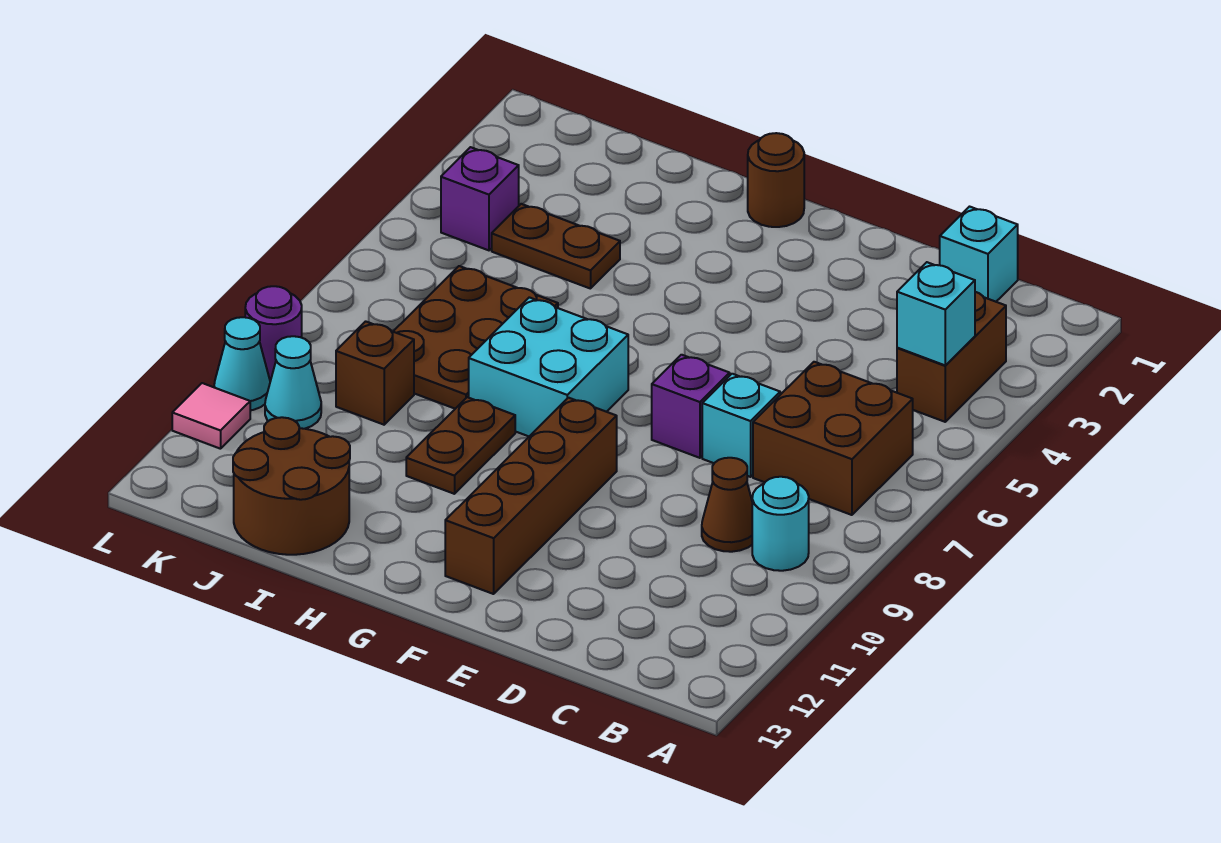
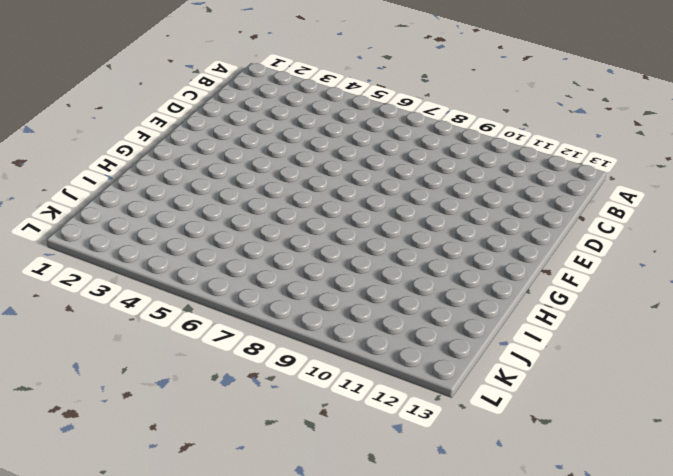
none -> brown 1x2 brick [897,292,1006,422]
none -> brown 2x2 brick [753,362,913,515]
none -> cyan 1x1 round brick [752,477,809,571]

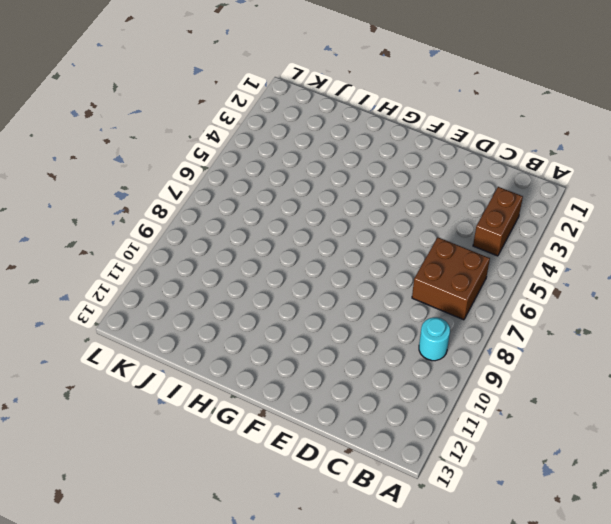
none -> cyan 1x1 brick [940,207,1018,302]
none -> brown 1x1 cone [702,458,752,552]
none -> cyan 1x1 brick [702,374,780,477]

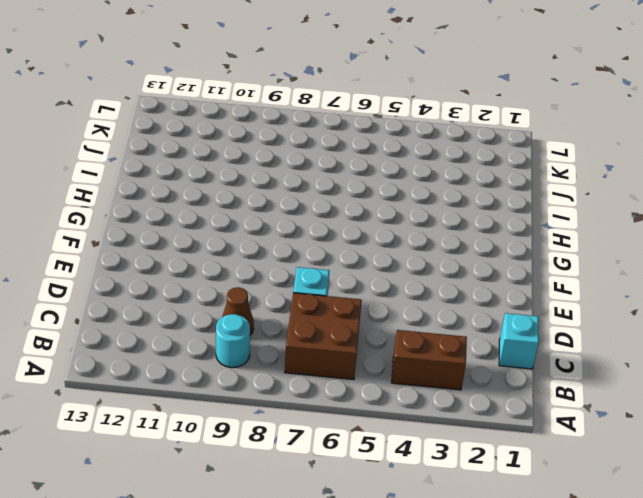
none -> purple 1x1 brick [652,355,730,458]
none -> brown 1x4 brick [445,398,617,594]
none -> brown 1x1 round brick [748,133,804,227]

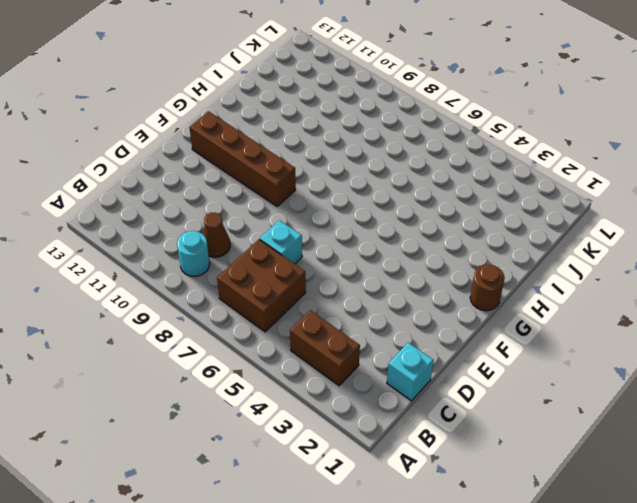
none -> purple 1x1 brick [652,355,730,458]
none -> cyan 2x2 brick [469,297,628,436]
none -> brown 1x2 plate [406,397,515,494]

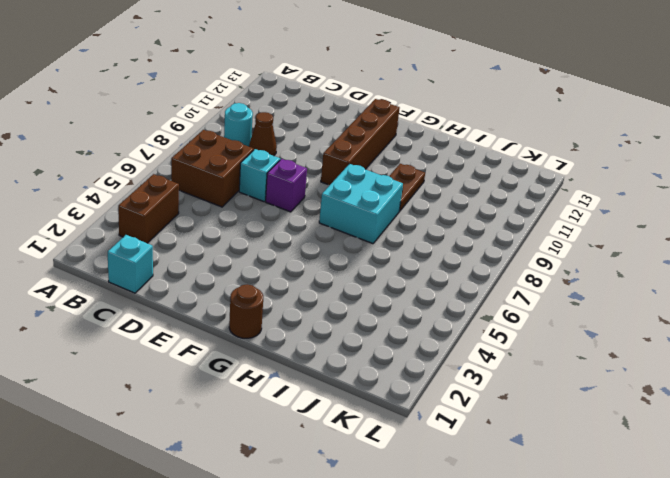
none -> brown 1x2 plate [492,204,620,289]
none -> brown 2x3 plate [393,266,558,409]
none -> brown 2x2 round brick [233,417,350,555]

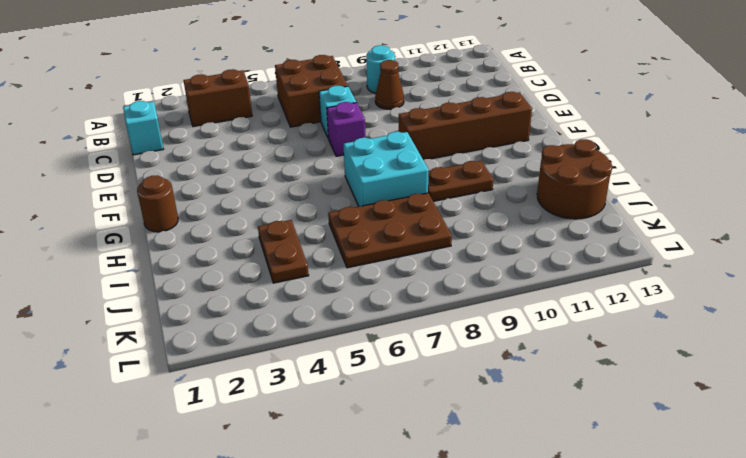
none -> brown 1x1 brick [336,321,414,425]
none -> purple 1x1 brick [441,147,519,250]
none -> cyan 1x1 cone [265,336,321,429]

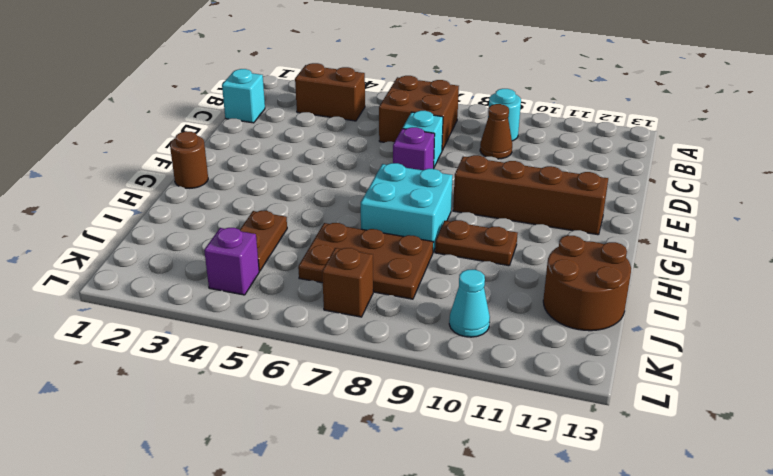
brown 1x1 brick [322,248,373,317] -> brown 1x1 brick moved to [336,321,414,425]
none -> purple 1x1 round brick [245,286,302,380]
none -> cyan 1x1 cone [214,317,270,410]
none -> pink 1x1 tile [172,383,250,449]

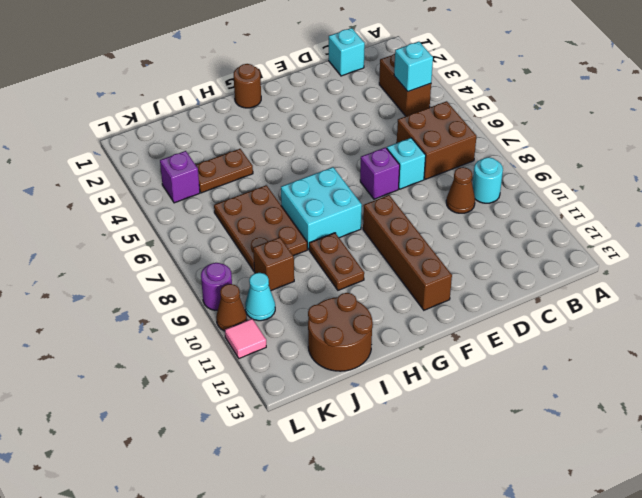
brown 1x1 cone [216,284,247,331] -> cyan 1x1 cone [214,317,270,410]

